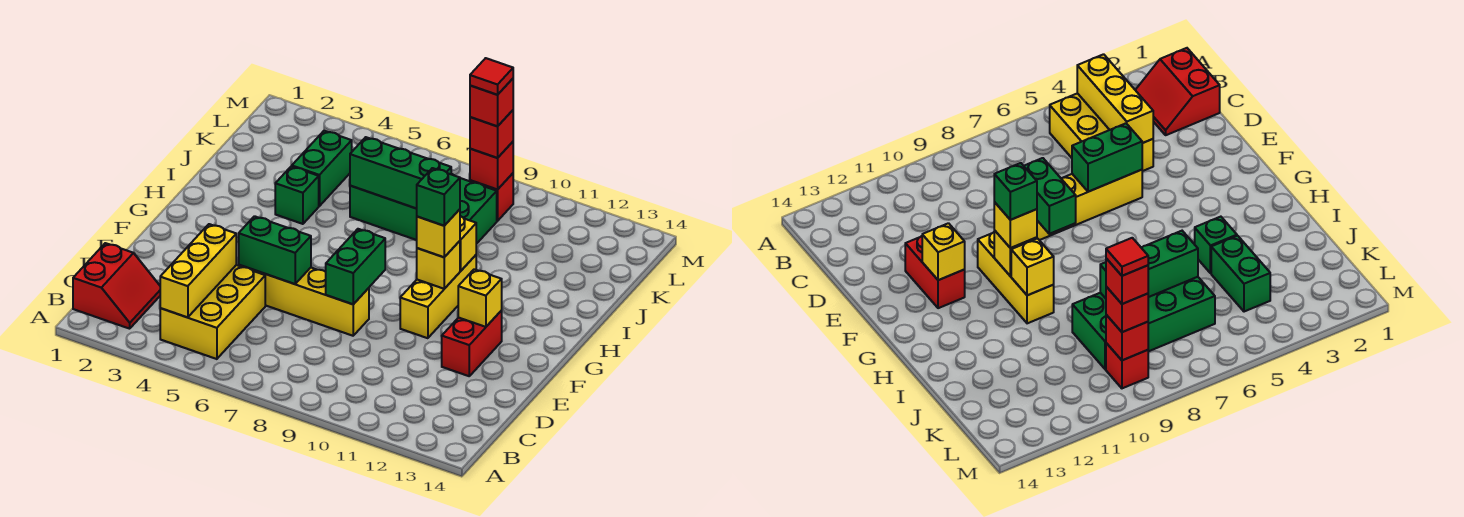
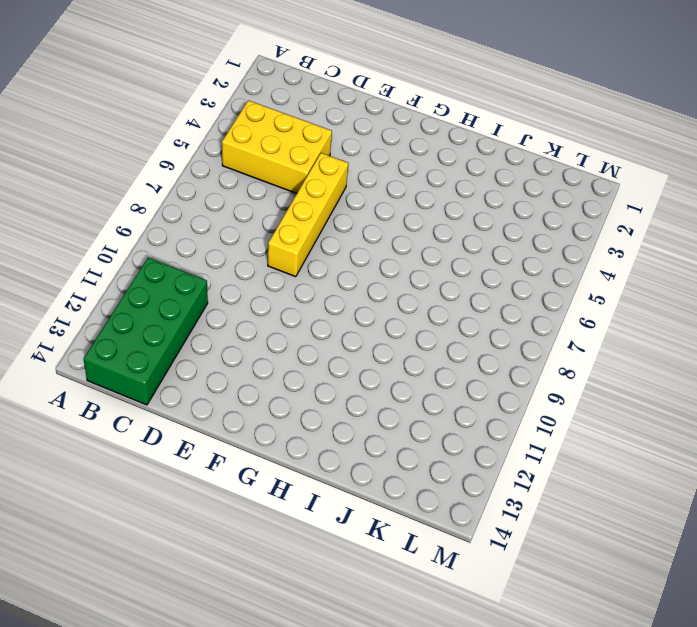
green 2x4 brick [84,258,208,405] -> green 2x4 brick moved to [350,174,497,244]
none -> red 2x2 slope [73,243,160,329]
none -> red 1x2 brick [442,311,502,376]
none -> yellow 1x3 brick [400,255,476,338]

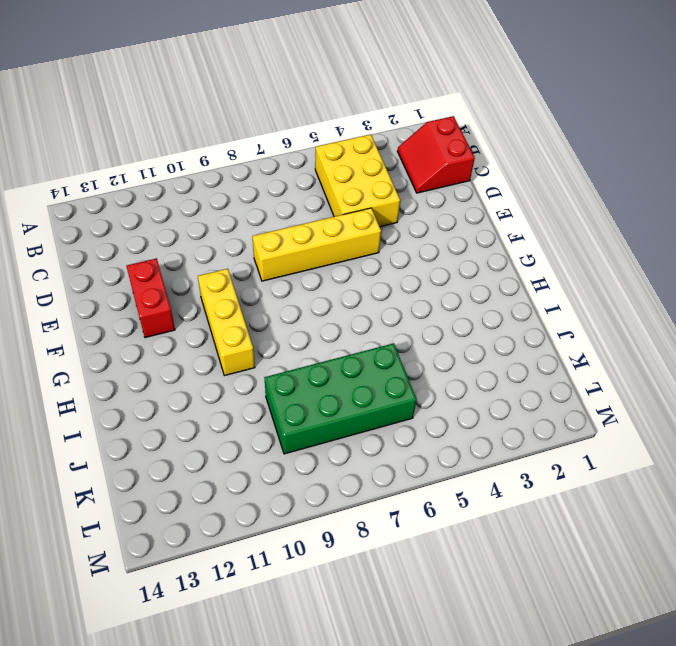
none -> green 1x1 brick [275,166,319,224]
none -> green 1x2 brick [292,131,352,206]
none -> red 1x1 brick [470,173,513,221]

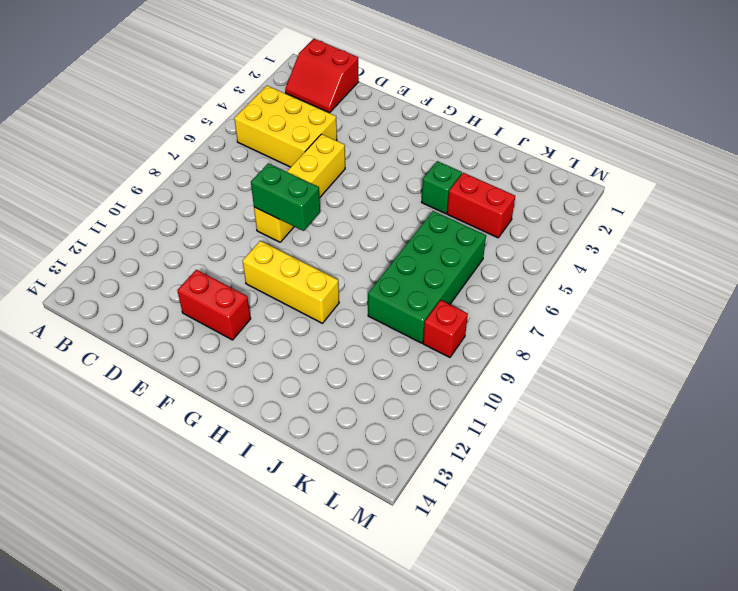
red 1x2 brick [447,173,515,238] -> green 1x2 brick [292,131,352,206]
none -> yellow 1x3 brick [160,224,236,317]
none -> green 1x2 brick [239,216,311,284]
none -> yellow 1x1 brick [458,269,502,327]

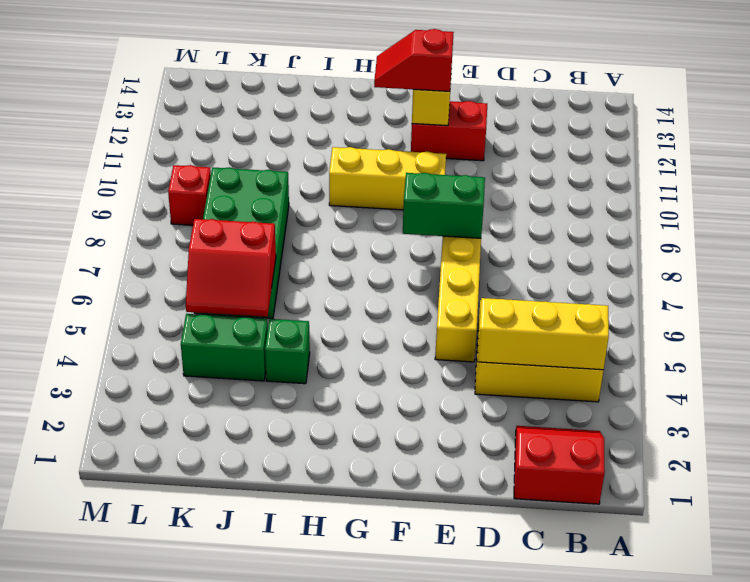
red 1x2 slope [374,29,454,91] -> none
red 2x2 slope [186,219,276,317] -> green 1x3 brick [350,137,451,209]
none -> green 1x2 brick [239,216,311,284]
none -> yellow 1x1 brick [417,241,460,289]
none -> yellow 1x1 brick [460,216,476,271]

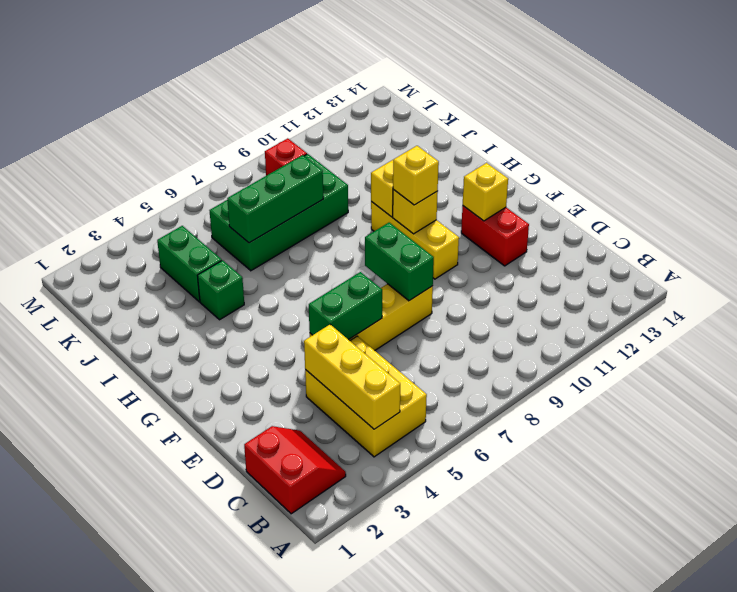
none -> red 1x1 brick [470,142,513,190]
none -> red 1x1 brick [470,110,513,158]
none -> green 1x1 brick [417,168,460,226]

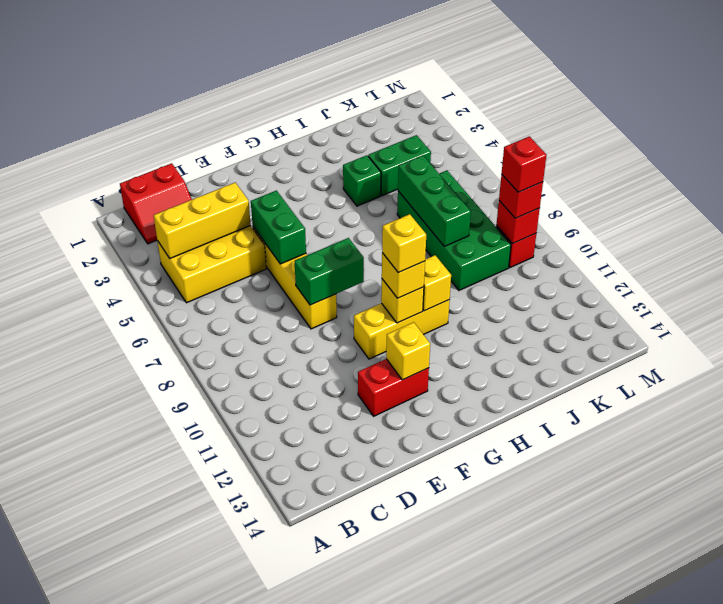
yellow 1x1 brick [382,214,426,273] -> green 1x1 brick [417,168,460,226]
none -> red 1x1 tile [470,58,513,95]

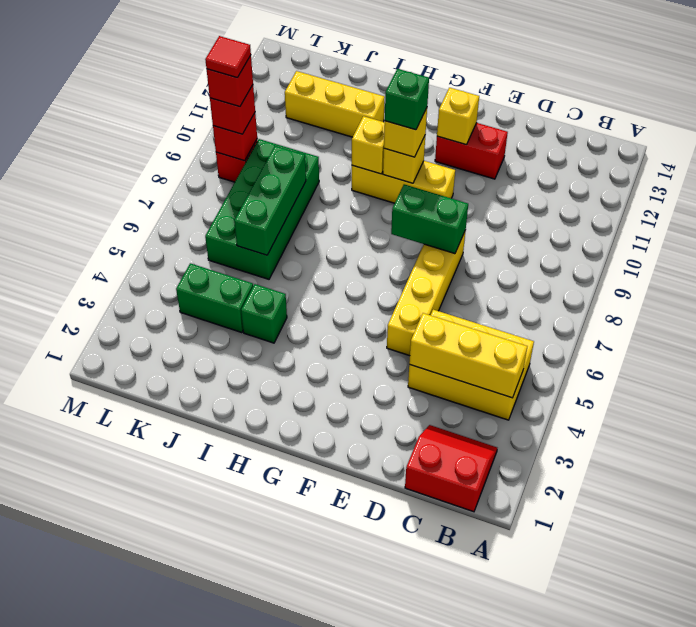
yellow 1x3 brick [285,71,385,137] -> none
none -> green 1x2 brick [239,216,311,284]

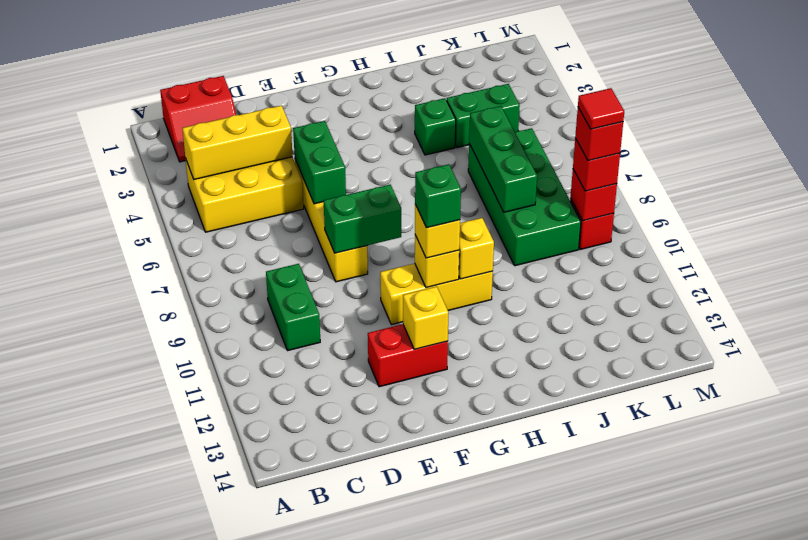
green 1x2 brick [266,264,320,351] -> none

